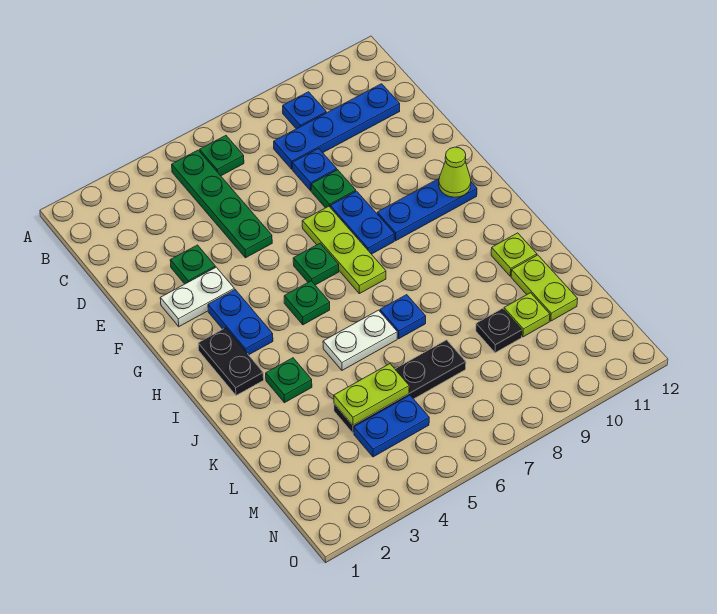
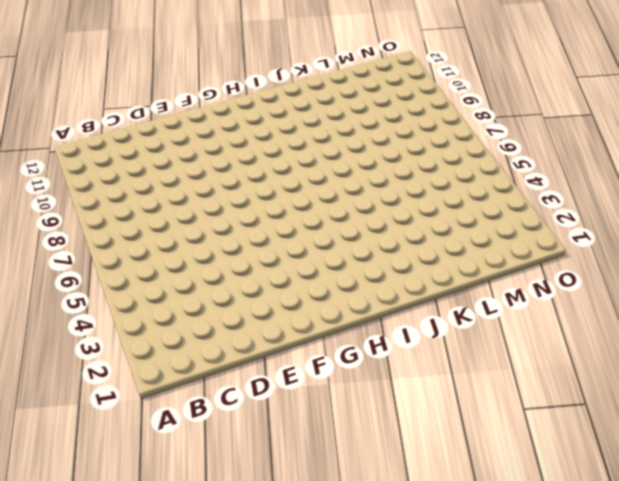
none -> green 1x4 plate [172,150,272,258]
none -> green 1x1 plate [200,136,244,176]
none -> blue 1x1 plate [283,92,326,129]

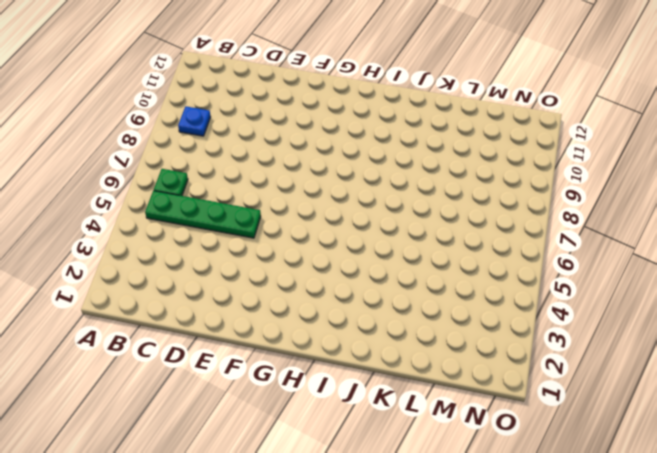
none -> blue 1x4 plate [274,84,400,169]
none -> blue 1x1 plate [292,148,337,191]
none -> green 1x1 plate [170,245,215,284]

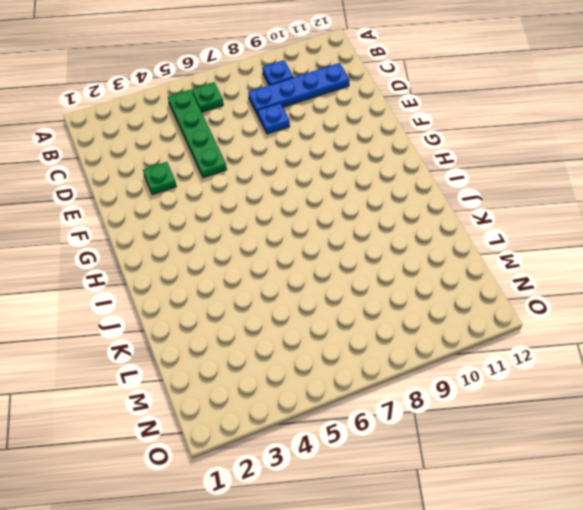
none -> green 1x1 plate [311,170,356,208]
none -> white 1x2 plate [160,267,234,327]
none -> lime 1x3 plate [302,206,386,294]

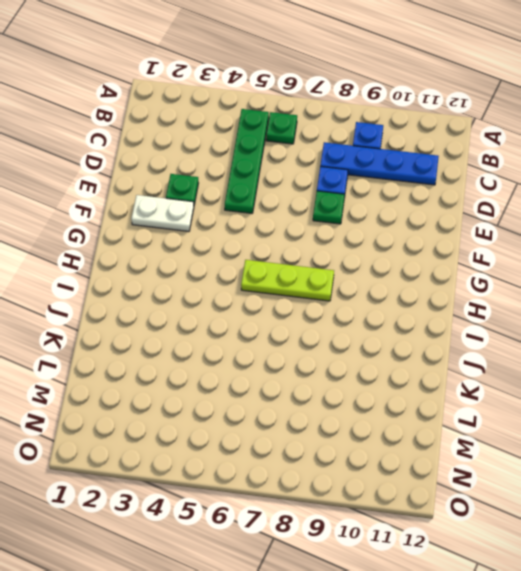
lime 1x3 plate [241,260,334,301] -> lime 1x3 plate turned to [302,206,386,294]
none -> blue 1x2 plate [330,191,394,254]
none -> blue 1x2 plate [208,290,273,355]
none -> green 1x1 plate [293,244,339,285]

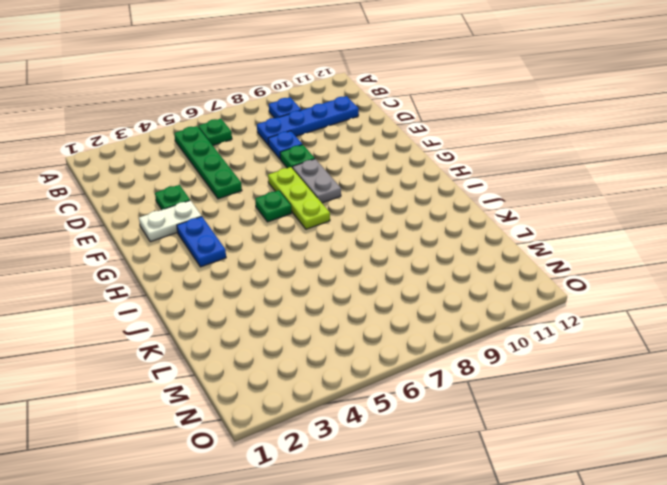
grey 1x2 plate [293,159,341,203] -> blue 1x2 plate [330,191,394,254]
none -> blue 1x3 plate [377,179,477,241]
none -> black 1x2 plate [198,328,264,395]
none -> green 1x1 plate [284,281,330,325]

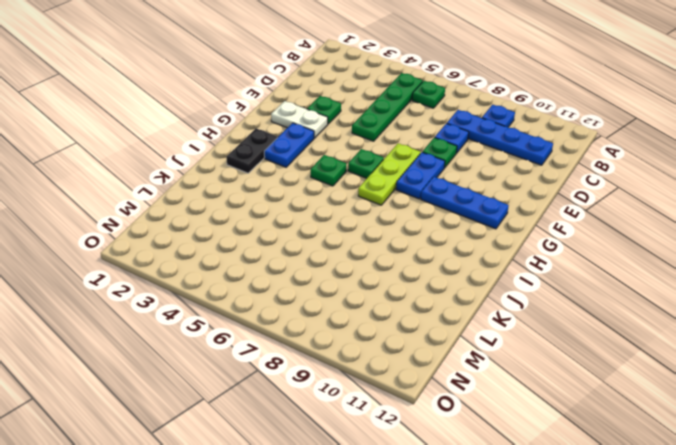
none -> green 1x1 plate [266,358,312,403]
none -> white 1x2 plate [323,310,397,370]
none -> blue 1x1 plate [380,295,426,339]

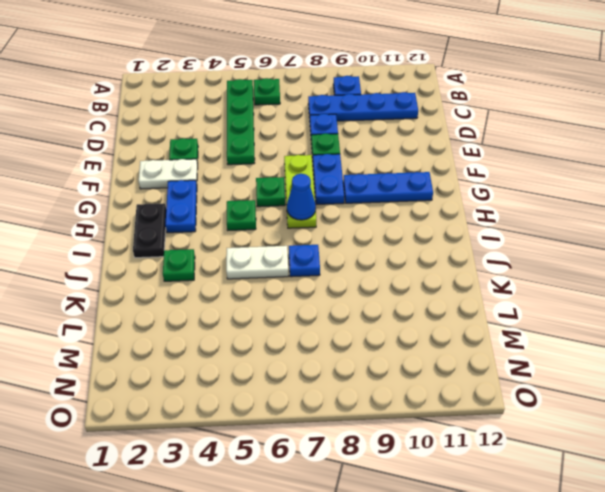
blue 1x1 cone [287,174,316,220] -> none
none -> lime 1x1 plate [491,233,537,276]
none -> lime 1x2 plate [511,255,578,321]
none -> black 1x4 plate [334,340,466,433]

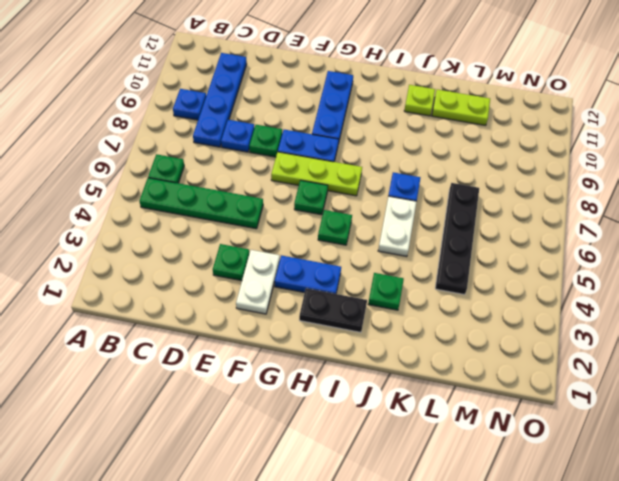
none -> black 1x1 plate [476,308,522,353]
none -> lime 1x1 plate [504,293,550,337]
none -> blue 1x2 plate [354,395,429,457]

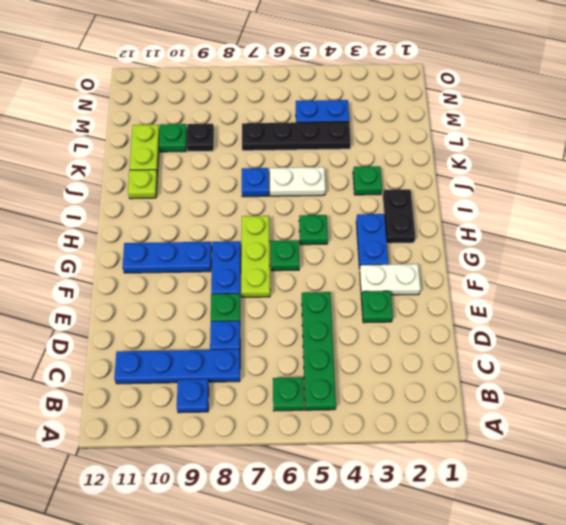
green 1x1 plate [159,124,187,152] -> lime 1x1 plate [504,293,550,337]
none -> lime 1x1 cone [439,147,471,197]
none -> lime 1x2 plate [334,364,409,425]

